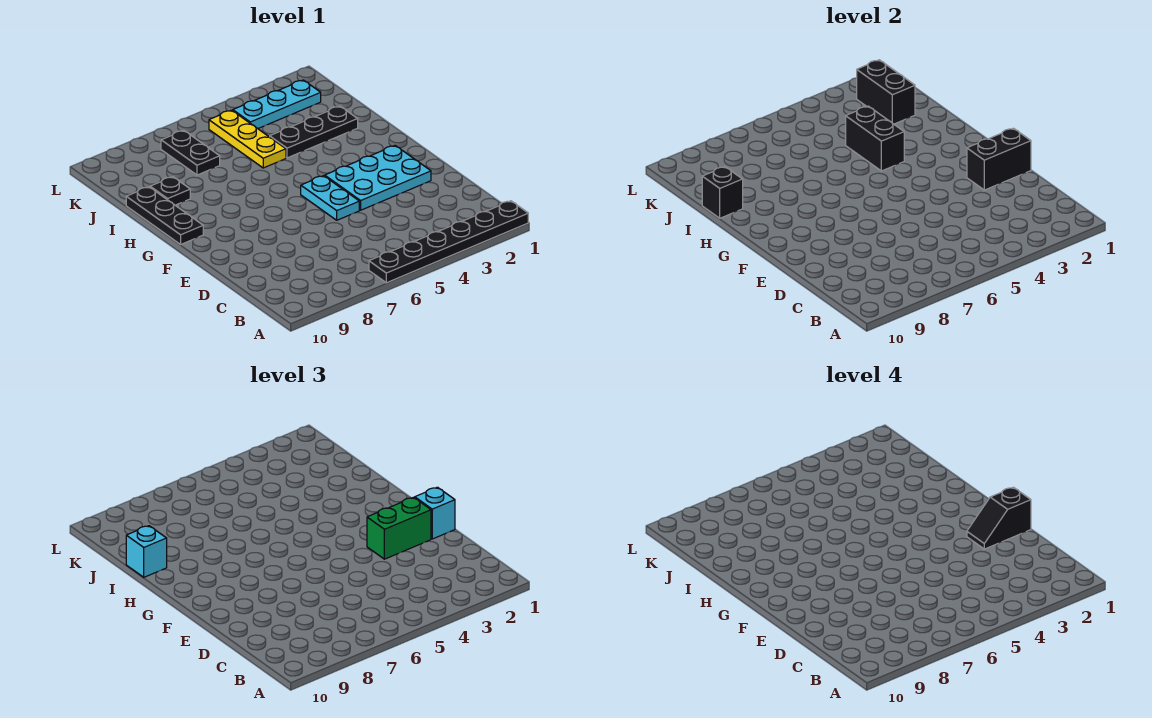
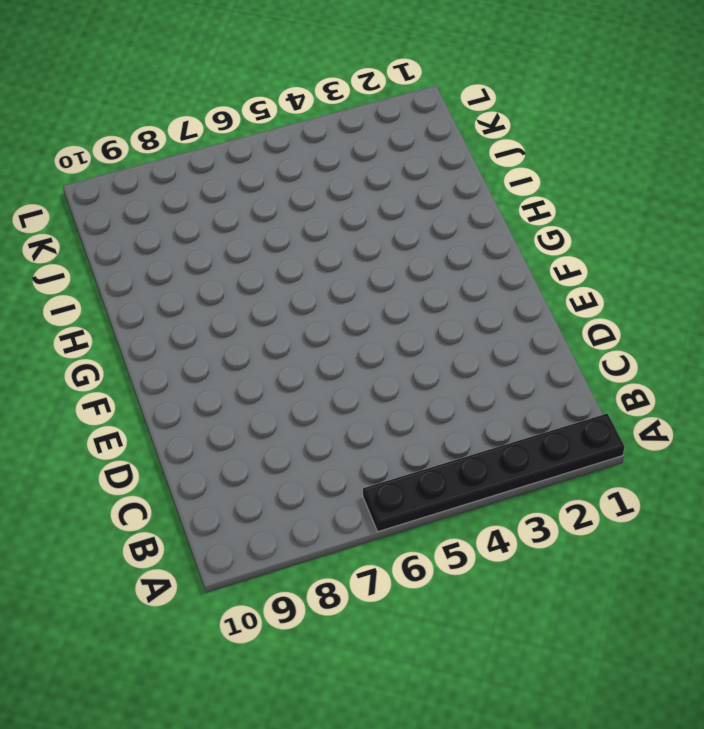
none -> cyan 2x3 plate [325,146,431,210]
none -> cyan 1x2 plate [301,176,359,220]
none -> black 1x3 plate [126,187,203,244]

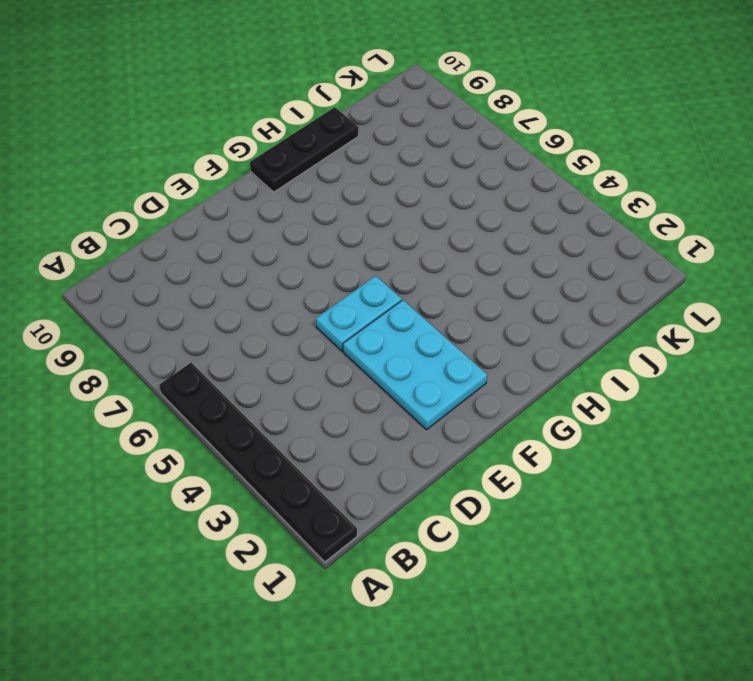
none -> black 1x3 plate [270,106,358,158]
none -> yellow 1x3 plate [209,110,286,168]
none -> black 1x1 plate [150,177,190,205]

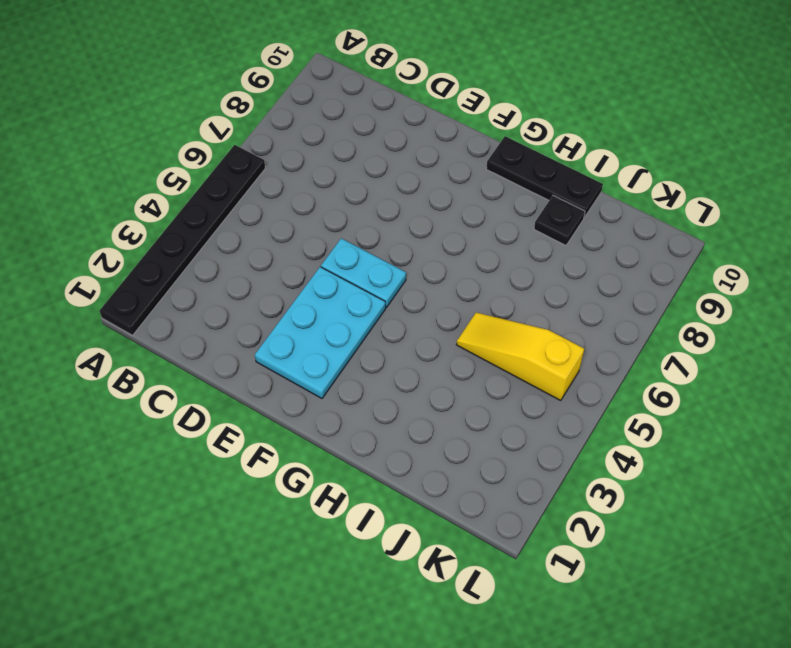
yellow 1x3 slope [456,313,584,401] -> yellow 1x3 plate [209,110,286,168]
none -> black 1x3 plate [270,106,358,158]
none -> black 1x2 plate [161,130,220,175]
none -> cyan 1x3 plate [233,80,321,129]

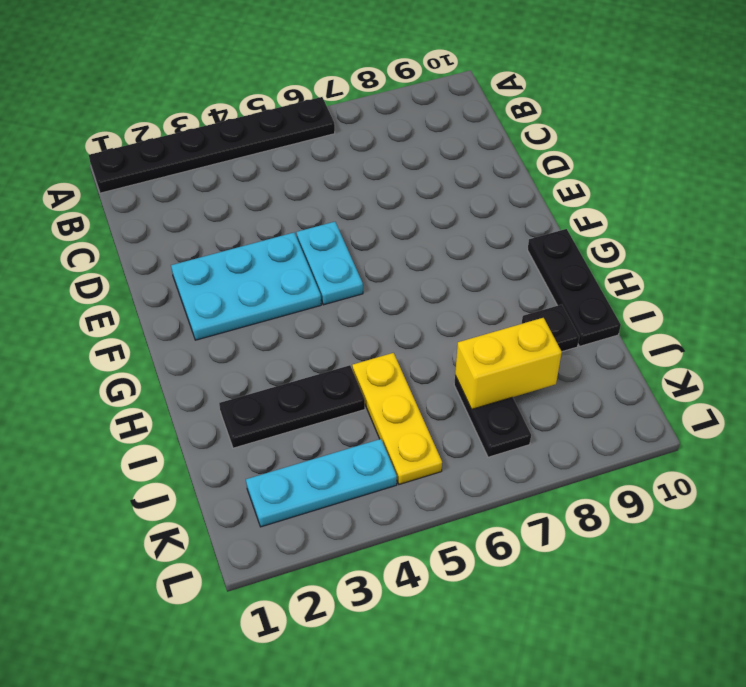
yellow 1x2 brick [455,318,562,409] -> none
none -> black 1x2 brick [967,128,1031,190]
none -> black 1x2 brick [846,106,904,171]
none -> black 1x1 brick [702,167,743,218]

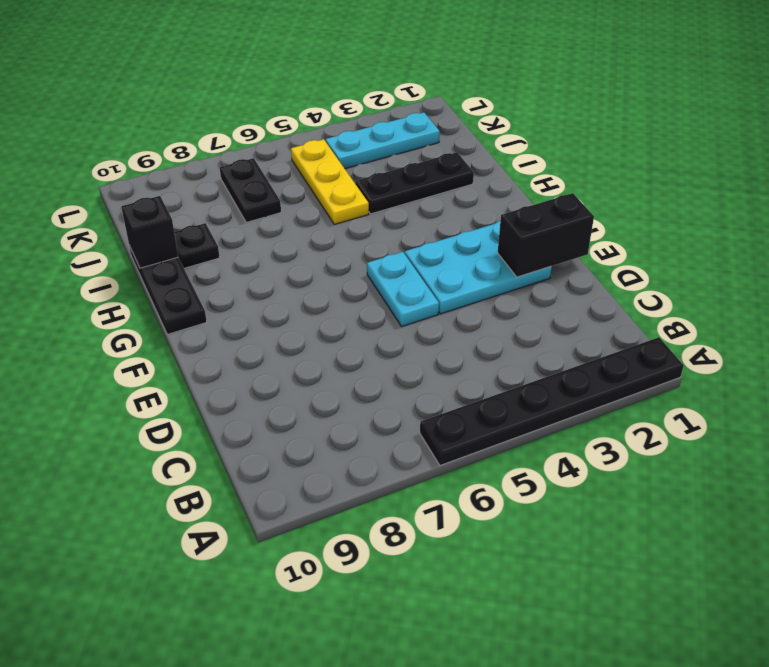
none -> black 1x2 brick [846,106,904,171]
none -> black 1x2 brick [857,60,915,124]
none -> cyan 1x1 brick [415,487,455,539]

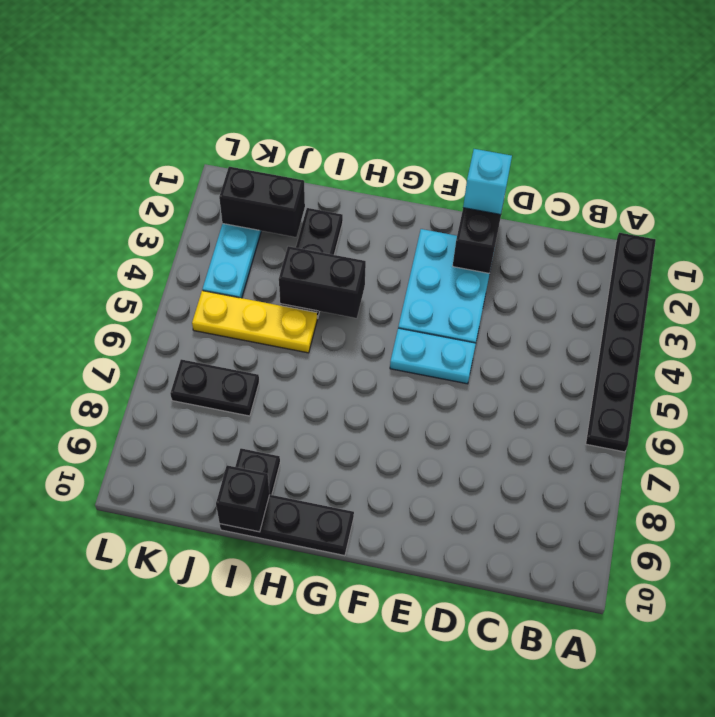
none -> green 1x2 brick [367,497,431,559]
none -> cyan 1x1 brick [126,526,167,577]
none -> black 1x2 slope [967,487,1031,549]

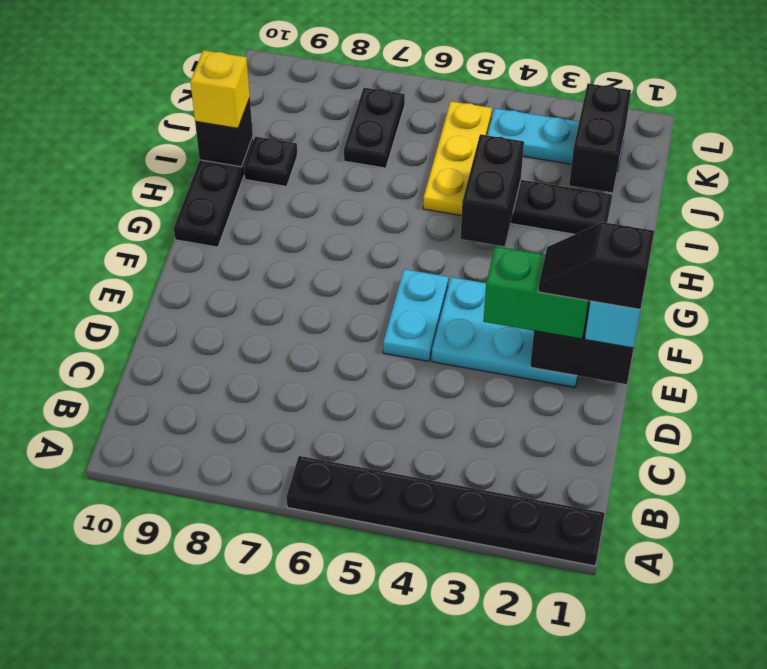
yellow 1x1 brick [190,50,250,128] -> cyan 1x1 brick [126,526,167,577]

